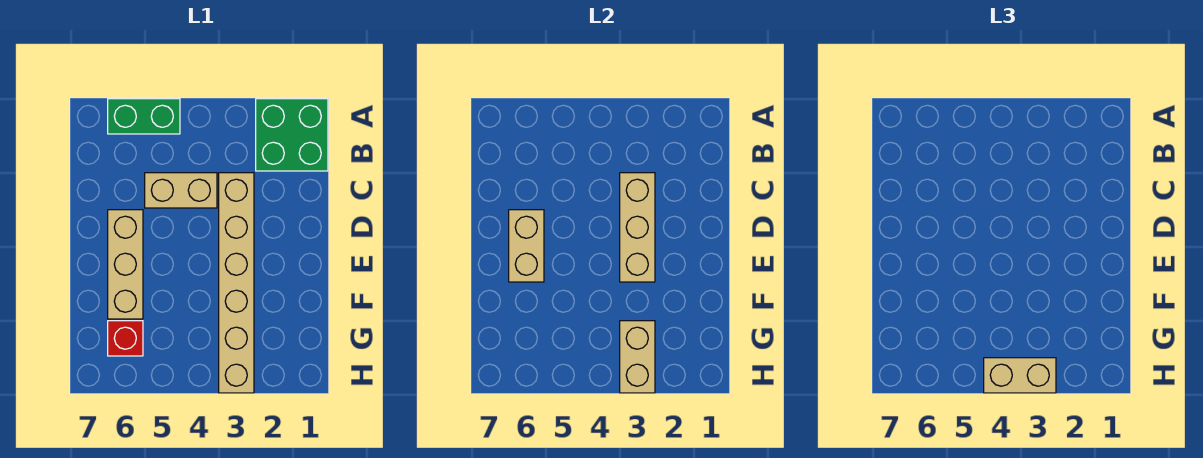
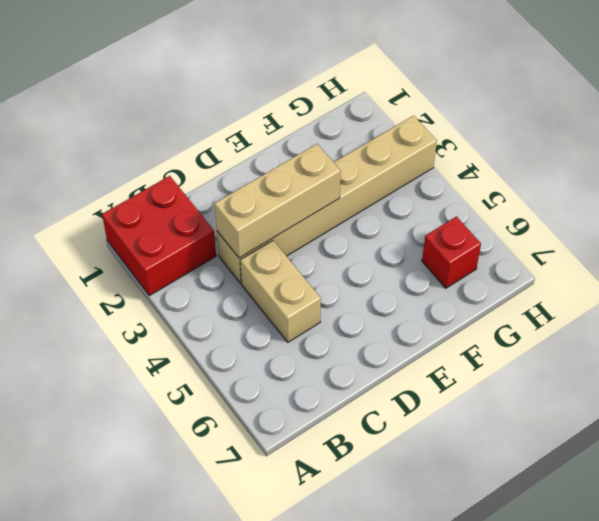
red 2x2 brick [102,176,216,296] -> green 2x2 brick [256,99,328,171]
none -> green 1x2 brick [108,99,180,134]
none -> tan 1x3 brick [108,210,143,319]

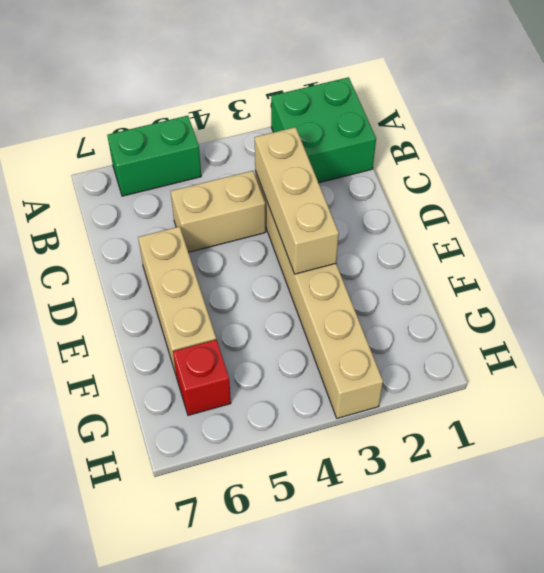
none -> tan 1x2 brick [509,210,544,282]
none -> tan 1x2 brick [620,321,655,393]

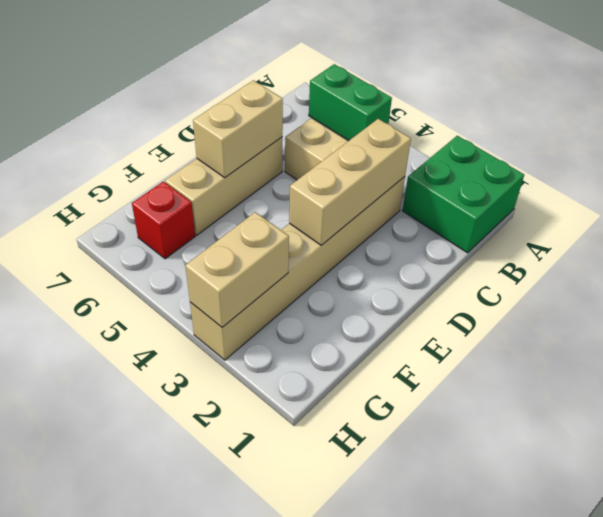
none -> tan 1x2 brick [984,358,1056,393]

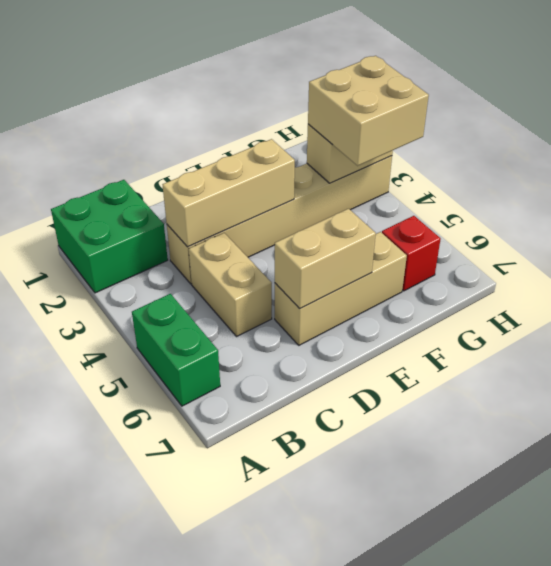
tan 2x2 brick [308,56,429,166] -> tan 1x2 brick [984,358,1056,393]

